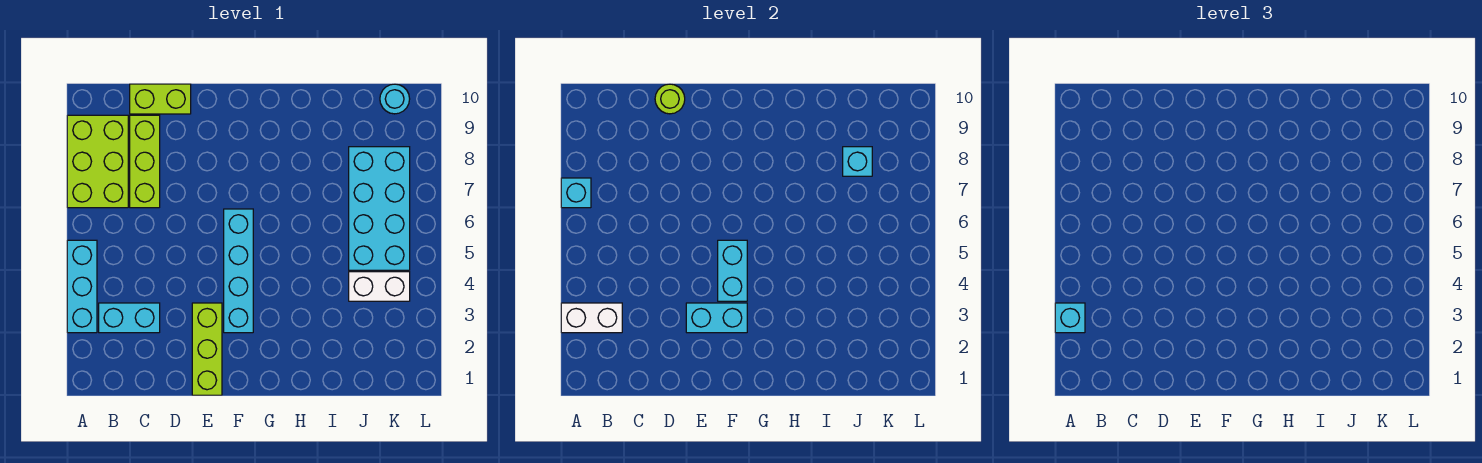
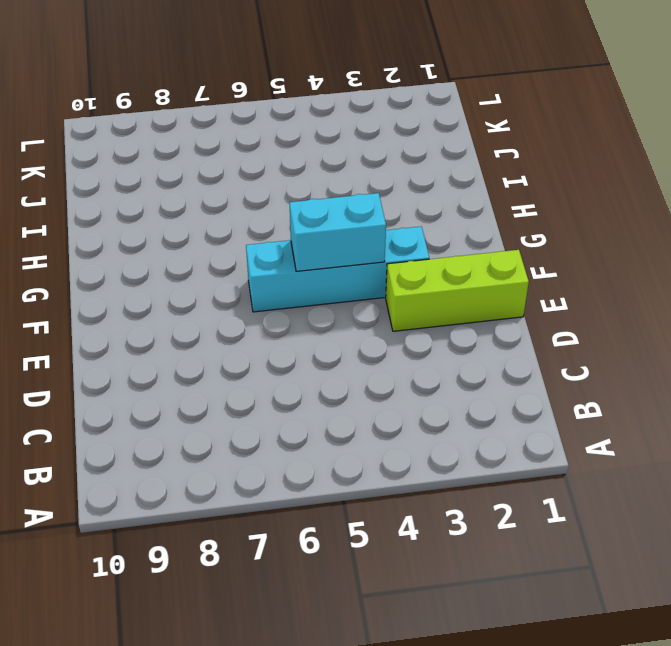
none -> cyan 1x3 brick [67,240,97,333]
none -> lime 2x3 brick [67,115,128,208]
none -> cyan 1x2 brick [99,303,160,333]

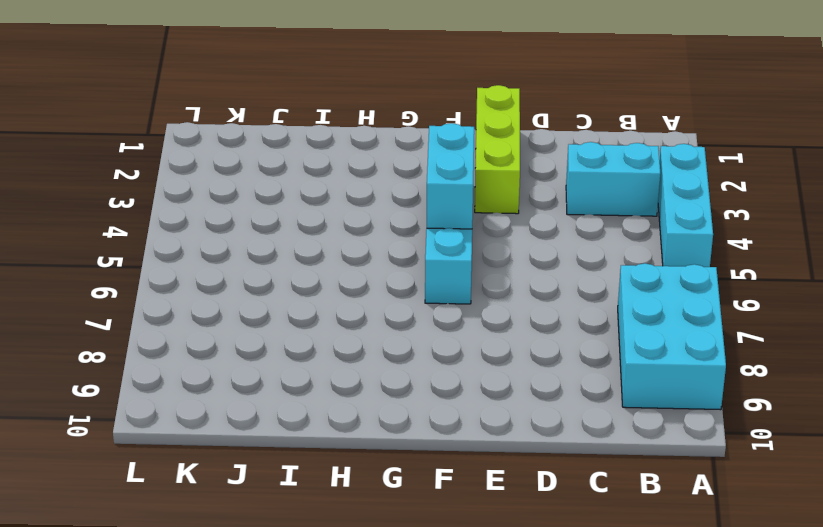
cyan 2x3 brick [618,263,726,410] -> lime 2x3 brick [67,115,128,208]
none -> lime 1x3 brick [130,115,160,208]
none -> lime 1x2 brick [130,84,191,114]
none -> white 1x2 brick [349,272,410,301]

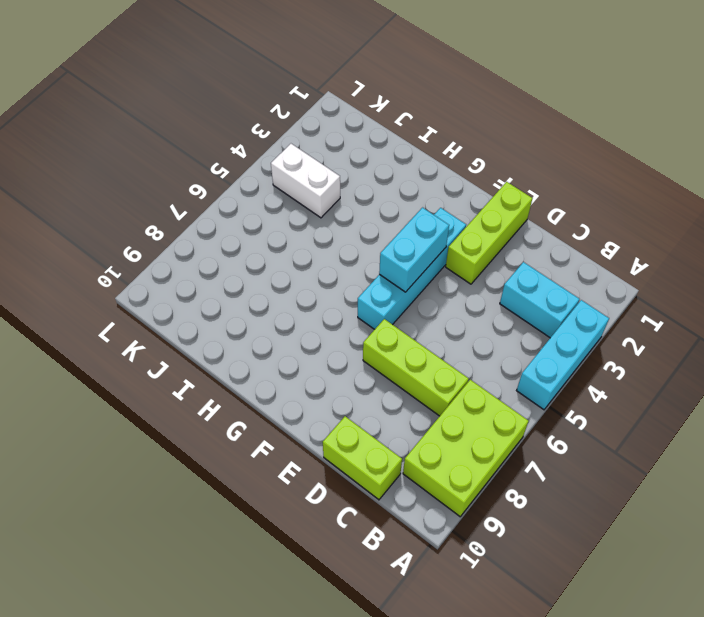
lime 1x3 brick [363,319,469,416] -> lime 1x3 brick turned to [130,115,160,208]
none -> cyan 2x4 brick [349,147,410,270]
none -> cyan 1x1 round brick [380,84,410,114]
none -> white 1x2 brick [561,303,622,333]

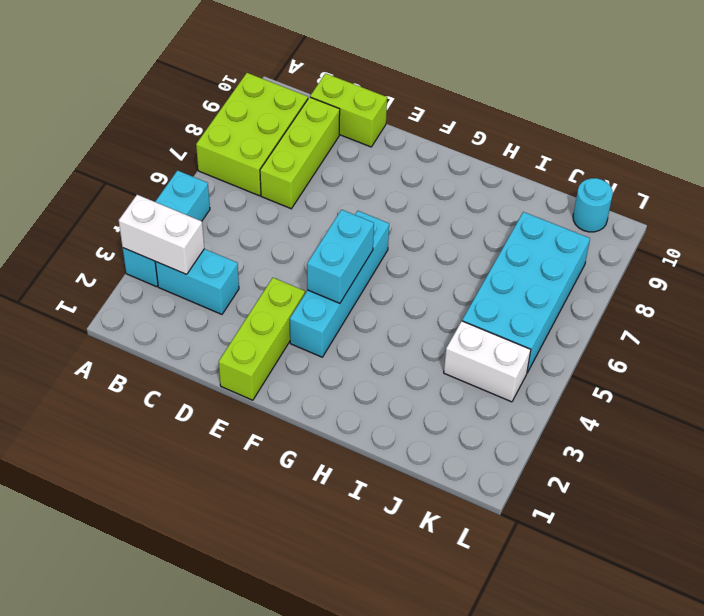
none -> cyan 1x1 brick [561,178,591,208]
none -> lime 1x1 round brick [655,84,685,114]
none -> cyan 1x2 brick [686,303,747,333]

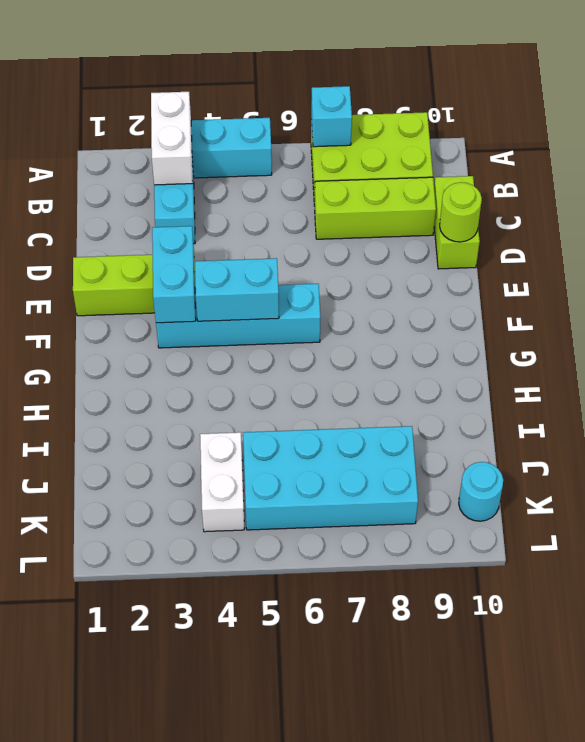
none -> cyan 1x1 brick [843,147,872,176]
none -> cyan 1x1 brick [1055,303,1085,333]

